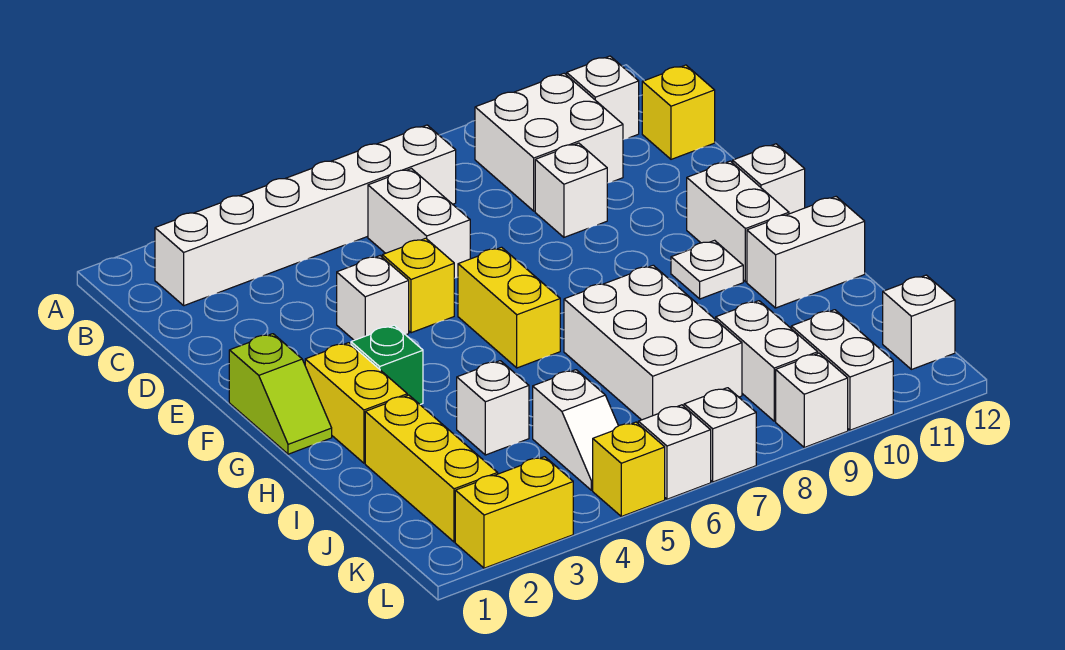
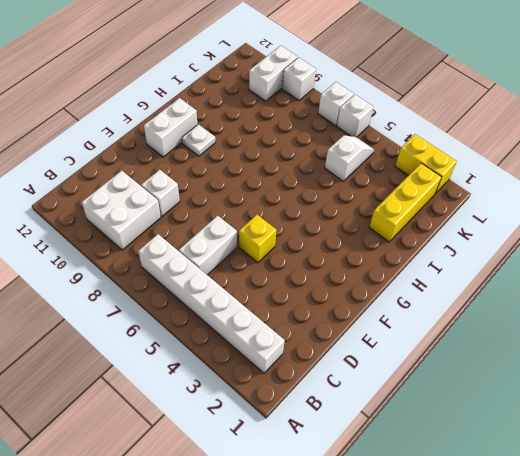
none -> white 1x1 brick [567,56,639,139]
none -> yellow 1x1 brick [642,65,715,159]
none -> white 1x1 brick [337,256,409,340]

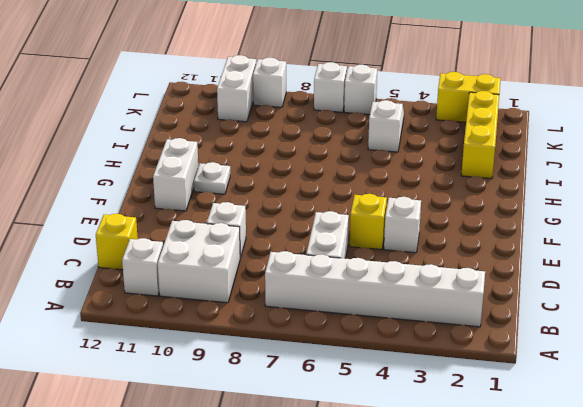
none -> lime 1x2 slope [229,334,332,454]
none -> yellow 1x2 brick [458,247,560,368]
none -> white 1x1 brick [733,144,805,214]

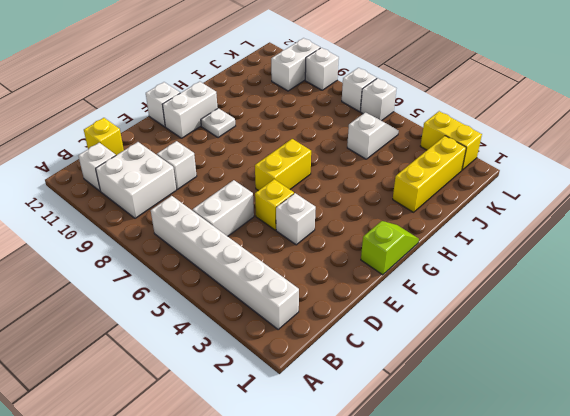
none -> yellow 1x2 brick [305,343,407,463]
none -> green 1x1 brick [351,325,423,404]
none -> white 2x3 brick [564,265,742,420]

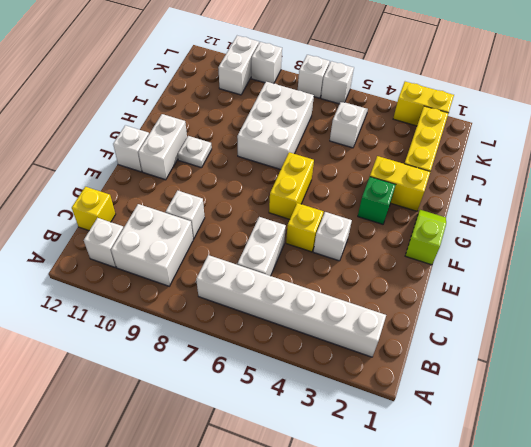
yellow 1x2 brick [370,156,430,211] -> yellow 1x2 brick turned to [305,343,407,463]
none -> white 1x2 brick [747,197,865,308]
none -> white 1x1 brick [457,361,529,455]
none -> white 1x2 brick [716,301,818,421]

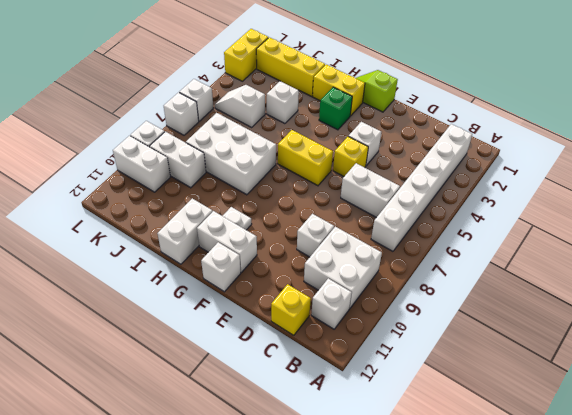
none -> white 1x1 brick [883,275,955,369]
none -> yellow 1x1 brick [593,422,665,516]

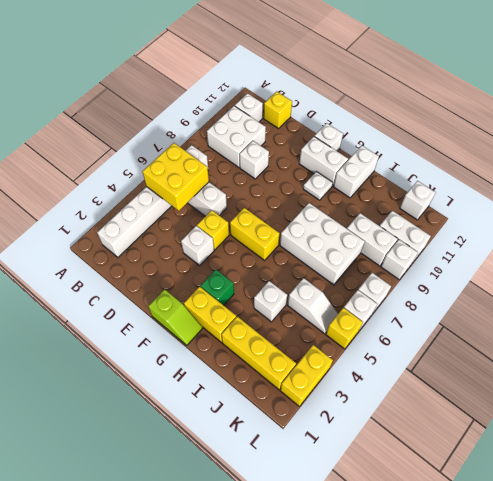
yellow 2x2 brick [143,143,209,211] -> none

